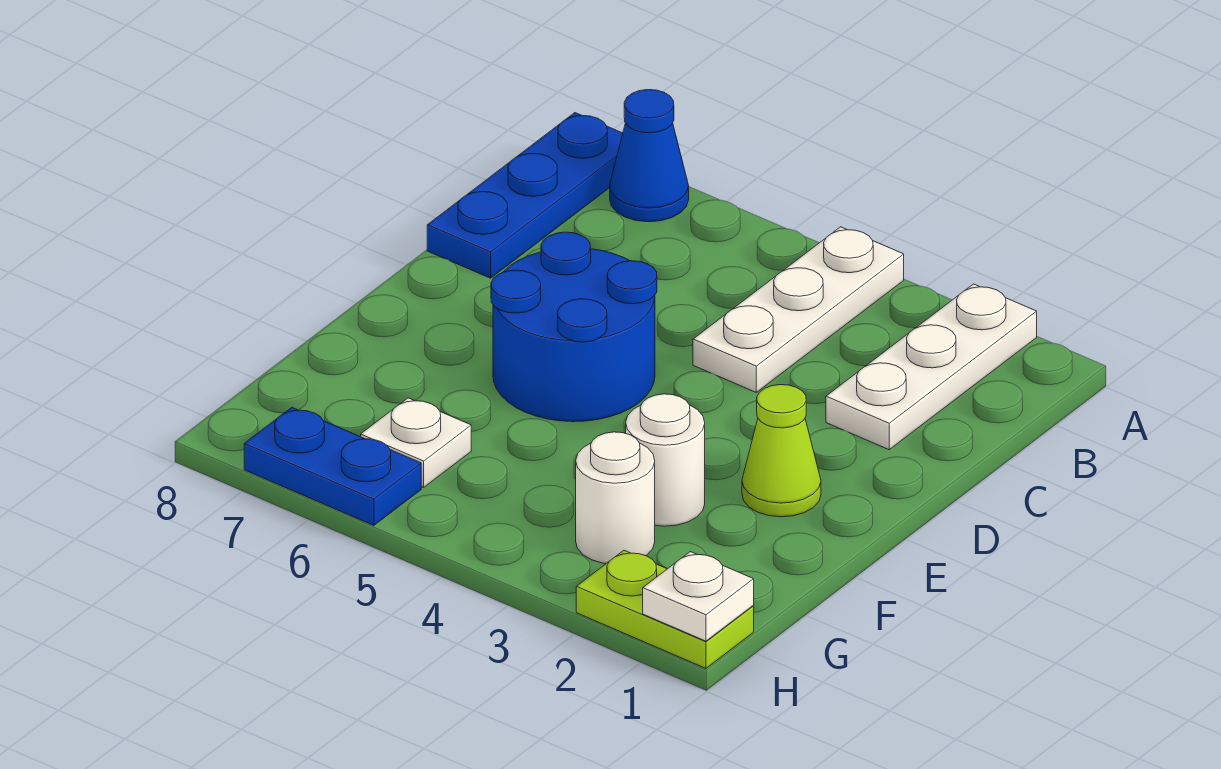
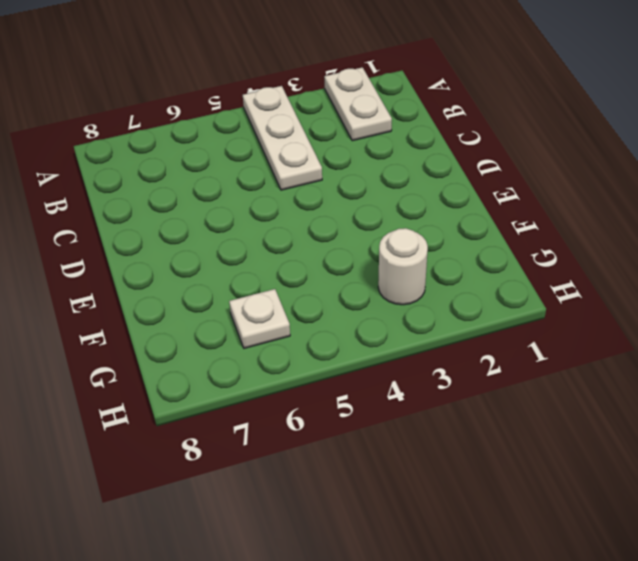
white 1x2 plate [324,67,392,141] -> white 1x3 plate [826,284,1037,450]
none -> blue 1x1 cone [610,90,689,222]
none -> blue 1x3 plate [427,113,623,278]
none -> blue 2x2 round brick [491,232,657,422]

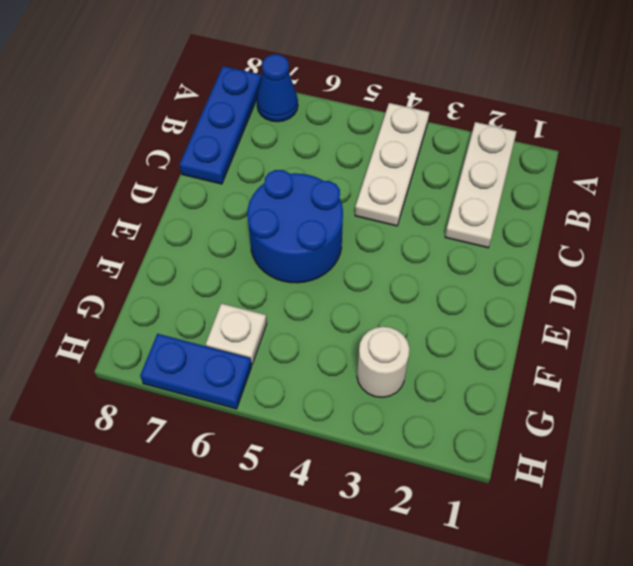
none -> lime 1x1 cone [742,385,821,517]
none -> white 1x1 round brick [626,394,705,526]
none -> lime 1x2 plate [576,550,754,668]

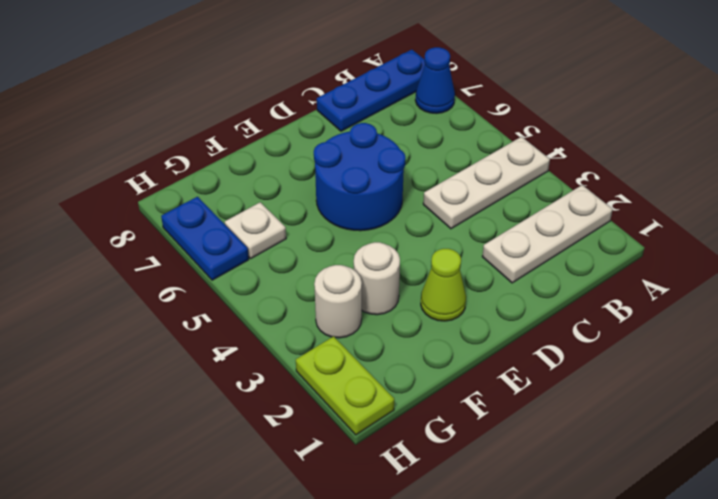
none -> white 1x1 plate [643,552,754,641]

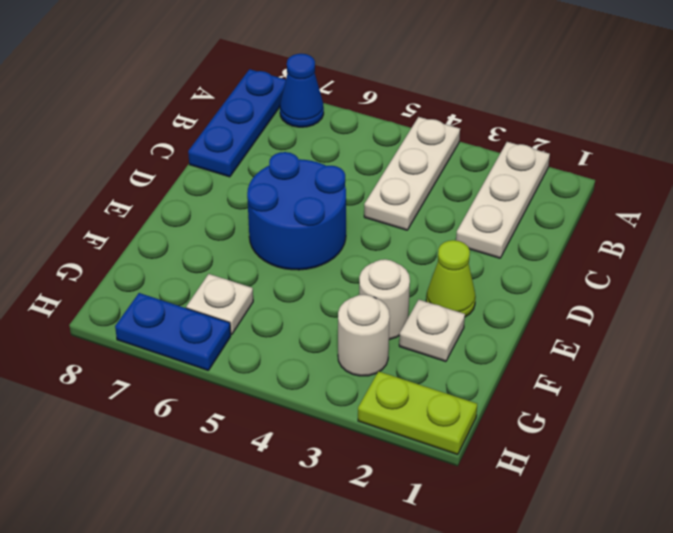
white 1x1 plate [399,300,465,362] -> white 1x1 plate moved to [643,552,754,641]

